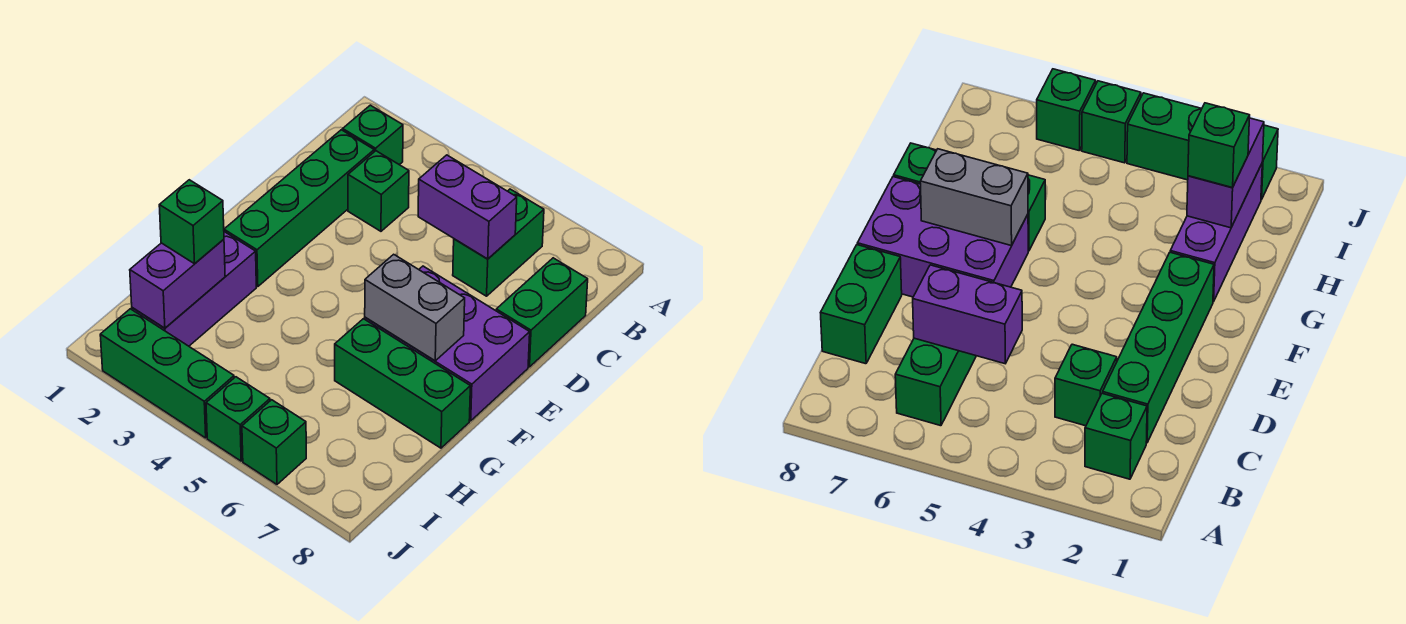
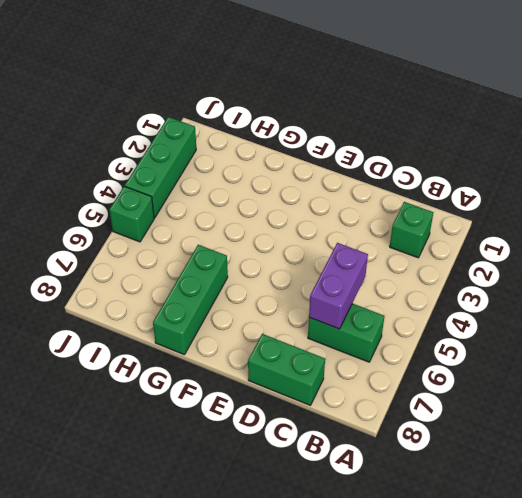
none -> green 1x4 brick [224,130,374,287]
none -> green 1x1 brick [348,151,409,231]
none -> purple 2x3 brick [365,266,530,421]

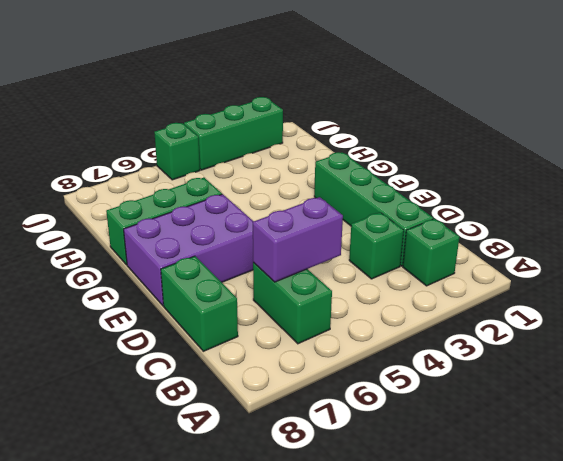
none -> purple 1x3 brick [132,232,256,346]
none -> green 1x1 brick [242,400,306,484]
none -> grey 1x2 brick [365,254,465,361]

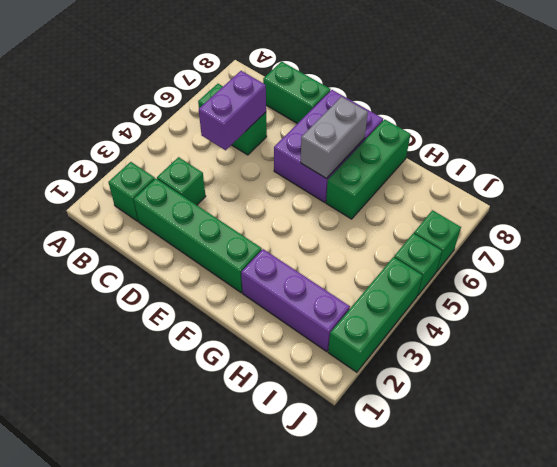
none -> purple 1x2 brick [130,239,225,328]
none -> green 1x1 brick [159,180,224,264]

